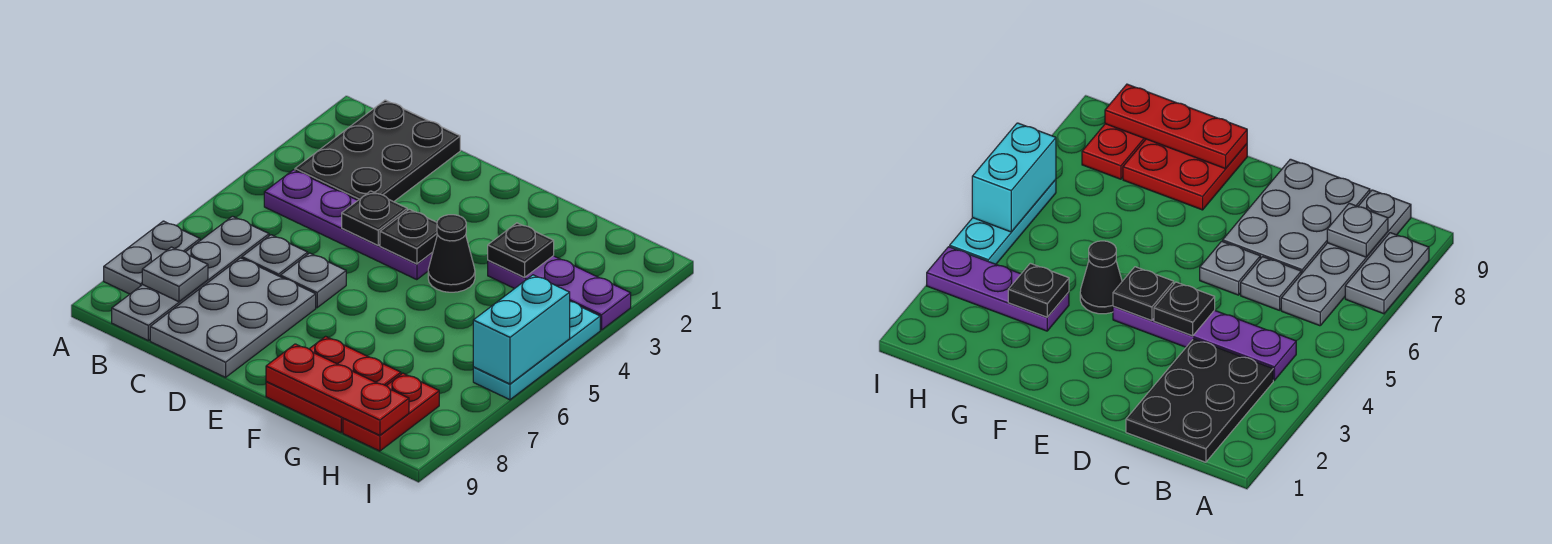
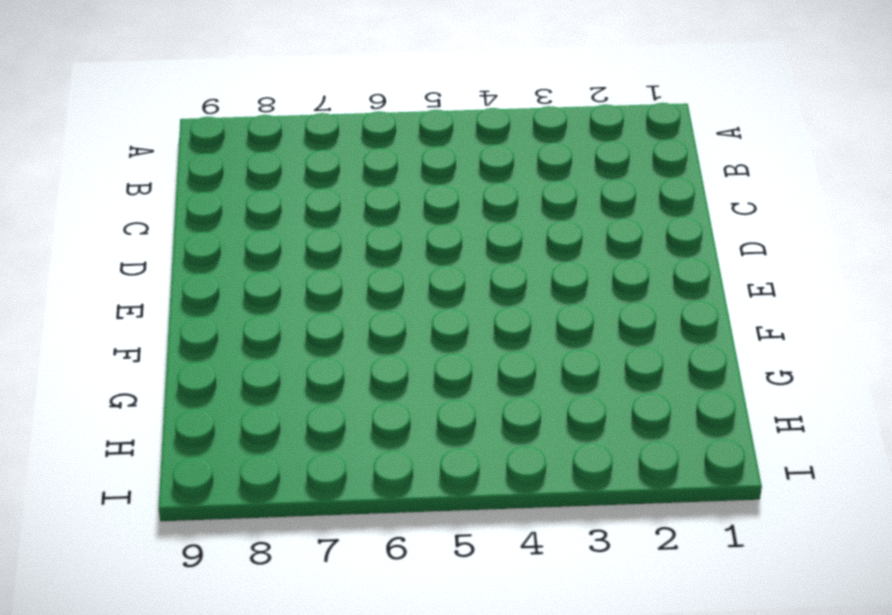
none -> grey 1x2 plate [104,221,200,294]
none -> black 2x3 plate [295,100,460,202]
none -> purple 1x4 plate [264,170,433,280]

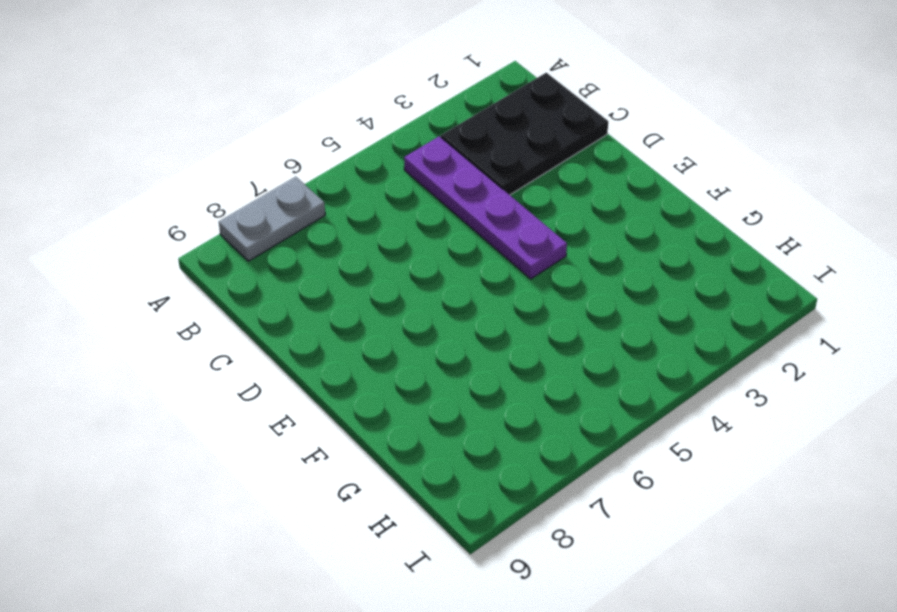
none -> grey 1x4 plate [112,216,269,341]
none -> grey 1x1 plate [242,235,308,276]
none -> grey 2x3 plate [150,258,316,377]

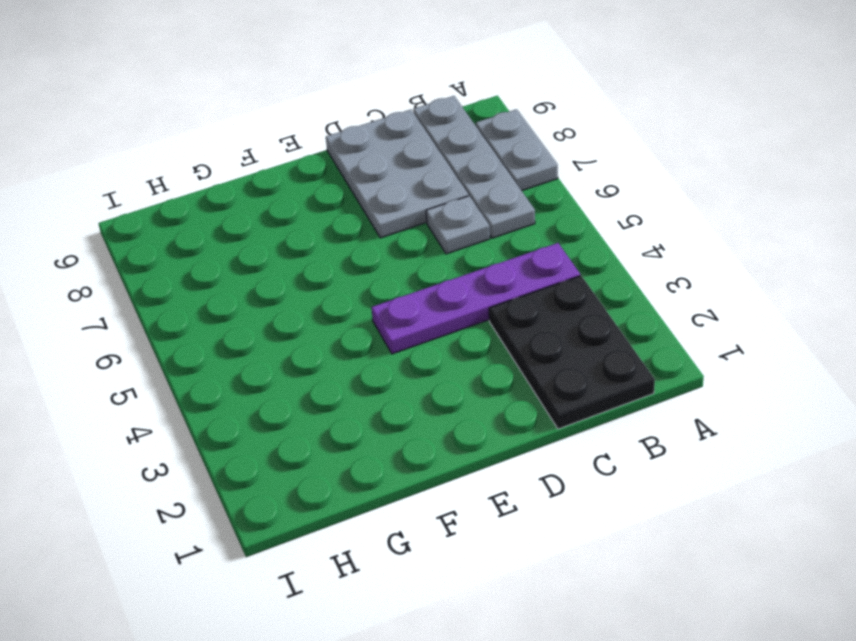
none -> grey 1x1 plate [280,253,346,308]
none -> black 1x1 cone [428,215,475,292]
none -> red 2x2 plate [266,336,401,432]

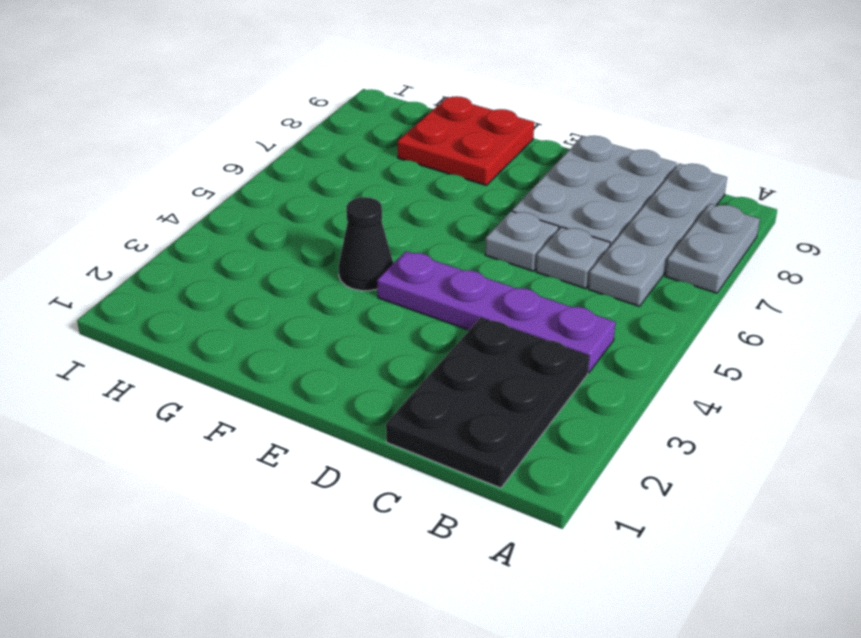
none -> purple 1x3 plate [488,256,631,330]
none -> red 1x2 plate [343,373,439,451]
none -> cyan 1x3 plate [473,301,600,400]

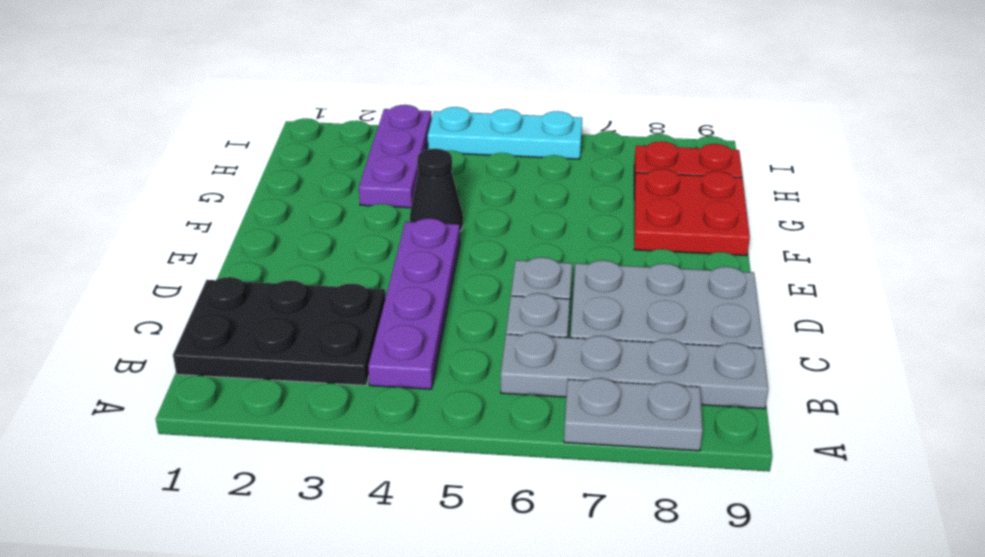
none -> grey 1x1 plate [142,247,208,302]
none -> black 1x1 plate [342,191,407,245]
none -> black 1x1 plate [380,209,438,264]

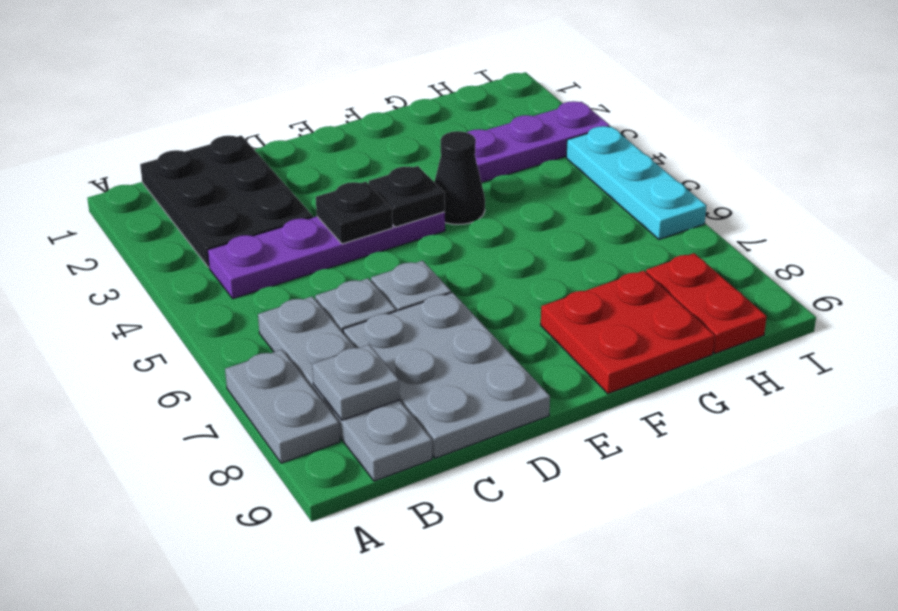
none -> red 1x3 plate [266,344,409,435]
none -> black 1x1 plate [488,223,554,277]
none -> cyan 1x2 brick [473,275,570,384]

